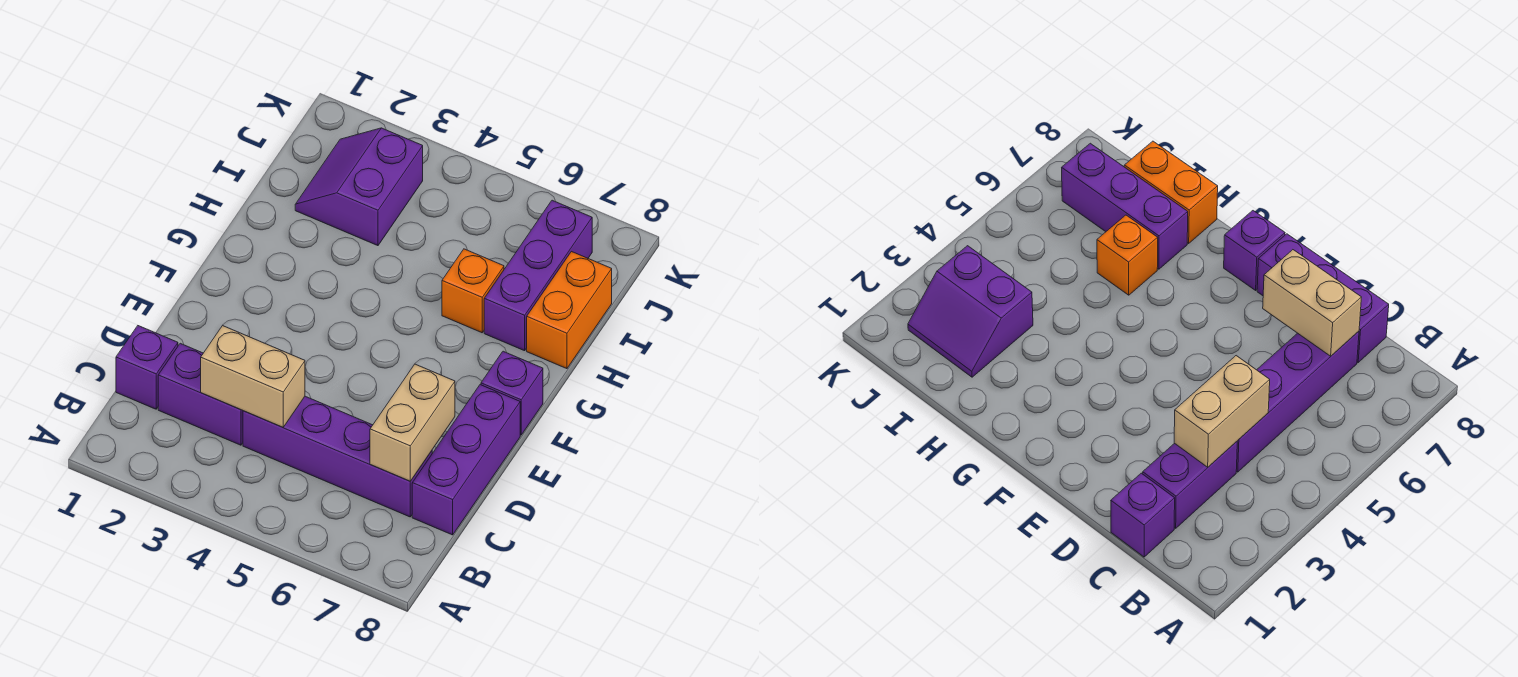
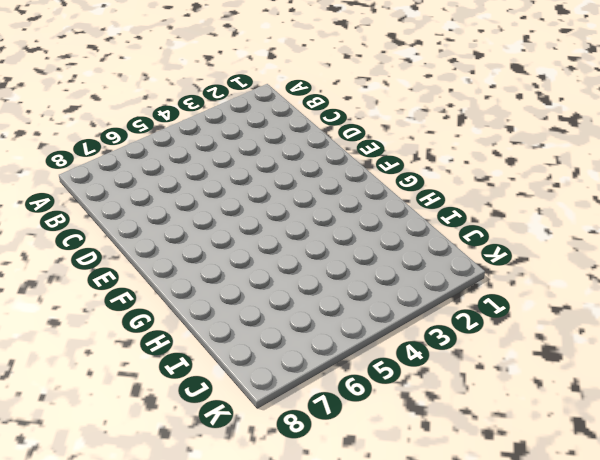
none -> purple 1x1 brick [116,326,178,409]
none -> purple 1x2 brick [158,343,243,445]

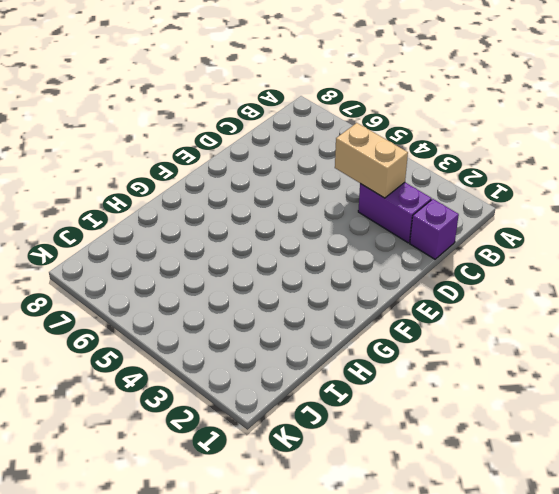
none -> purple 1x4 brick [243,396,432,517]
none -> purple 1x3 brick [412,385,520,535]

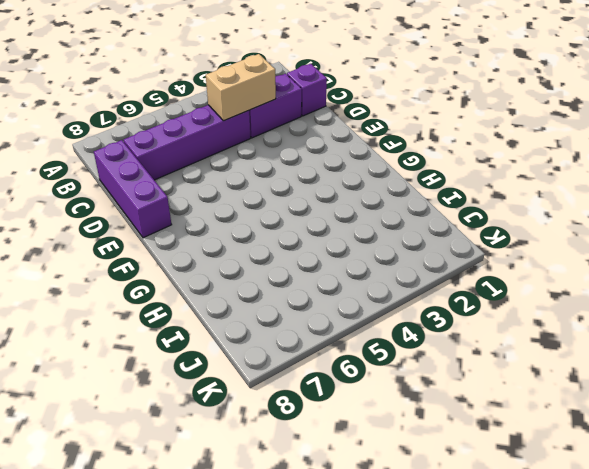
none -> purple 1x1 brick [481,351,543,435]
none -> orange 1x1 brick [442,249,504,333]

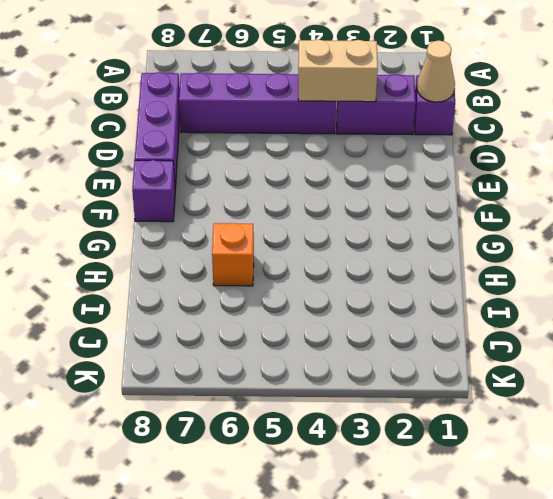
tan 1x1 cone [417,40,455,102] -> none
none -> purple 1x3 brick [484,200,592,351]
none -> orange 1x2 brick [527,252,612,369]

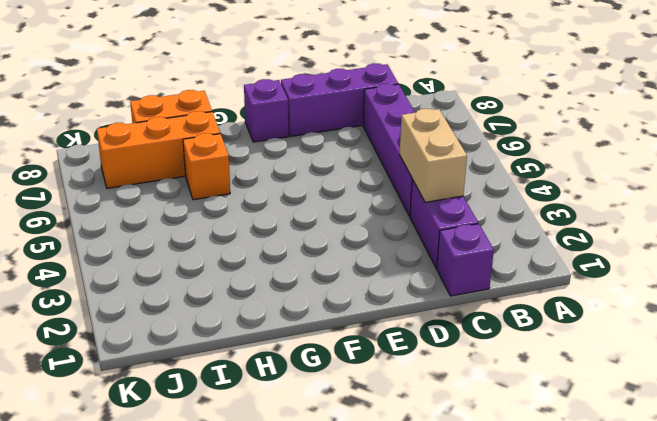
orange 1x3 brick [97,111,220,188] -> purple 1x3 brick [484,200,592,351]
none -> purple 2x2 slope [295,128,423,246]
none -> tan 1x2 brick [370,364,455,481]

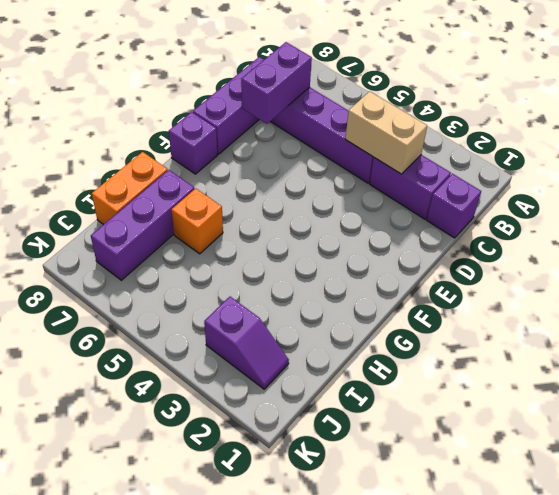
purple 1x2 brick [241,42,312,124] -> tan 1x2 brick [370,364,455,481]
purple 1x2 slope [204,297,289,389] -> purple 2x2 slope [295,128,423,246]

